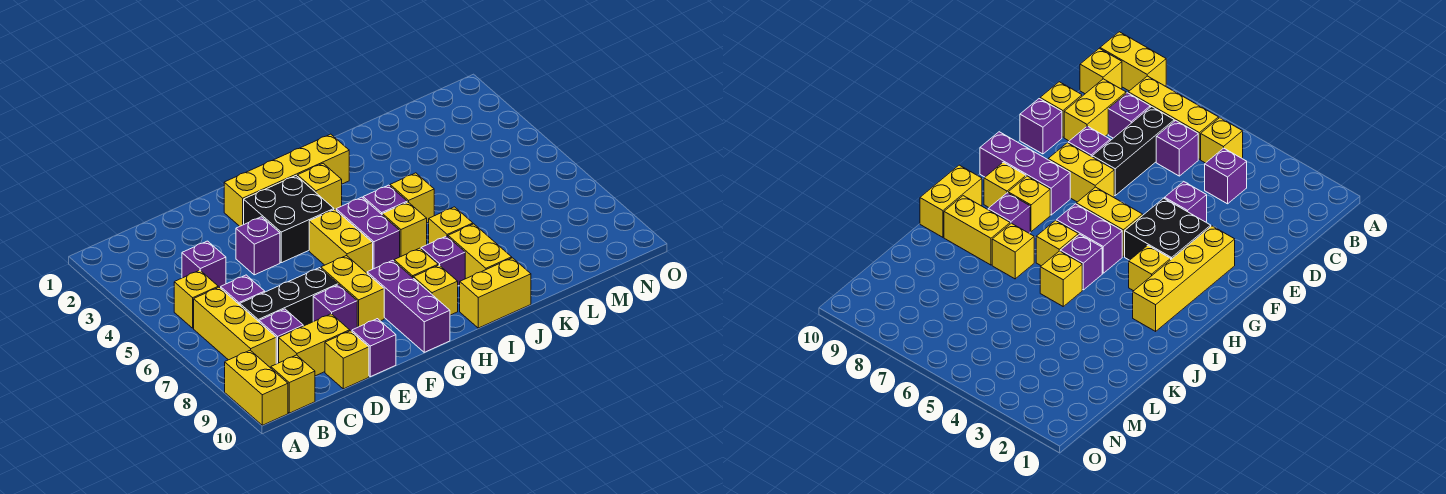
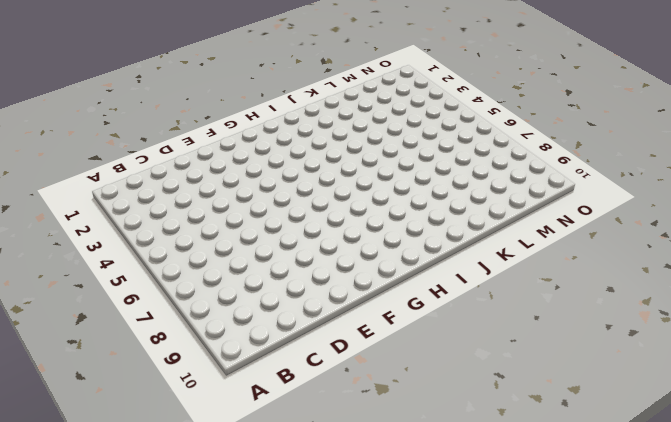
none -> yellow 1x2 brick [225,350,288,425]
none -> yellow 1x1 brick [174,270,218,328]
none -> yellow 1x3 brick [194,287,276,368]

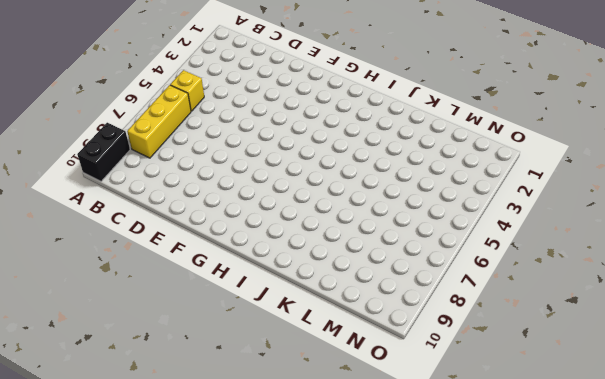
black 1x2 brick [77,123,130,181] -> yellow 1x2 brick [225,350,288,425]
none -> yellow 1x1 brick [271,355,315,413]
none -> purple 1x1 brick [182,241,226,288]
none -> purple 1x1 brick [221,275,265,305]

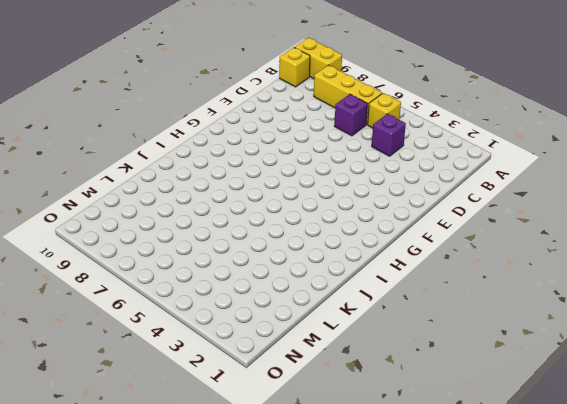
none -> black 1x3 brick [240,268,338,326]
none -> purple 1x1 brick [259,309,303,364]
none -> yellow 1x2 brick [279,314,350,376]

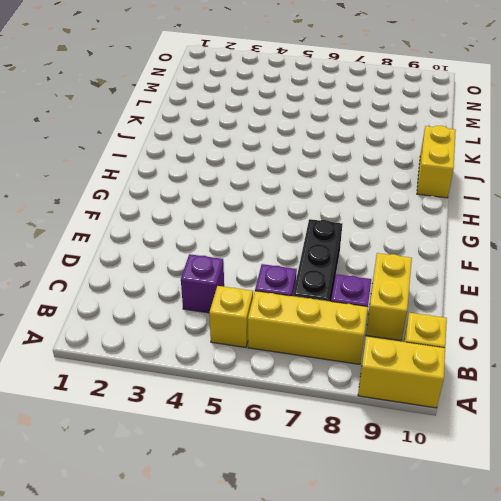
none -> yellow 1x1 brick [325,331,369,389]
none -> purple 1x1 brick [236,217,280,275]
none -> purple 1x1 brick [313,285,357,331]

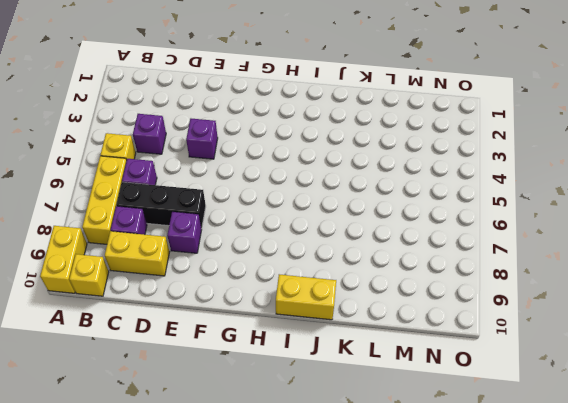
none -> yellow 1x1 brick [325,331,369,389]
none -> purple 1x1 brick [352,319,396,377]
none -> yellow 1x4 brick [224,134,349,226]

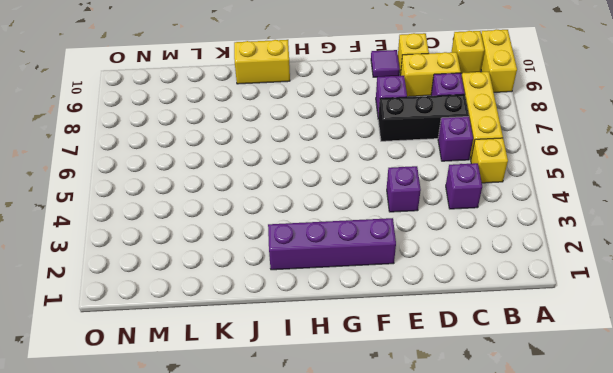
purple 1x1 tile [371,50,400,77] -> purple 1x1 brick [352,319,396,377]
purple 1x4 brick [268,218,396,270] -> yellow 1x4 brick [224,134,349,226]
none -> black 2x2 brick [244,176,334,263]
none -> yellow 1x2 brick [321,256,384,327]
none -> yellow 1x2 brick [309,209,373,273]

